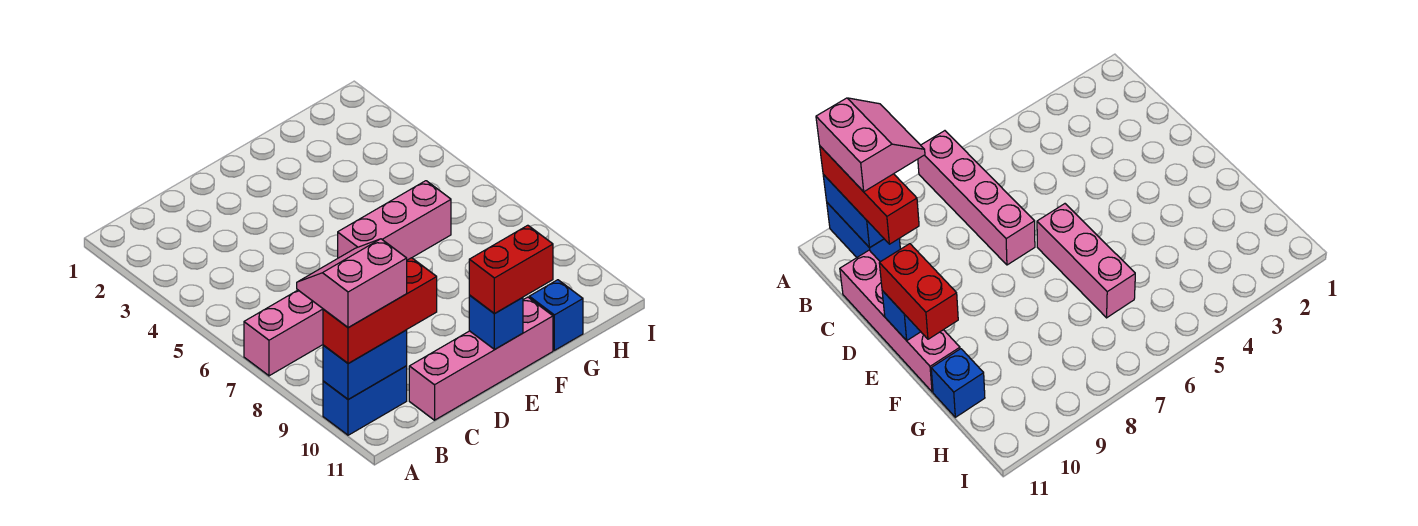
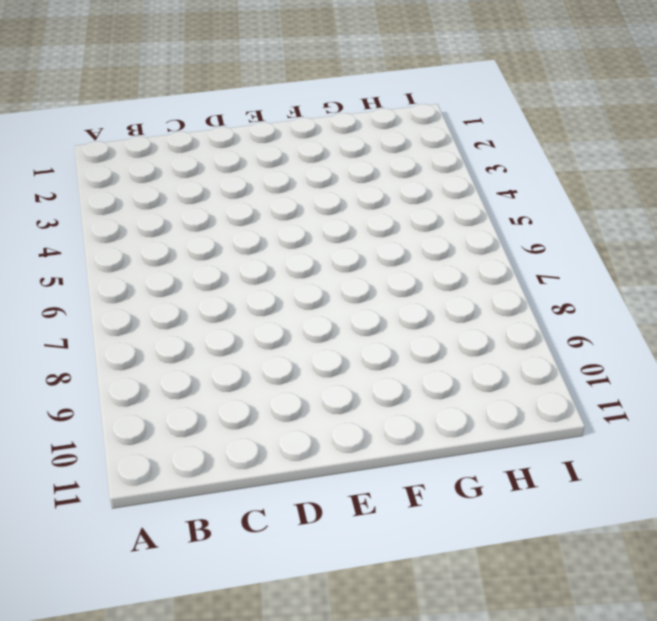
none -> pink 1x4 brick [244,290,323,376]
none -> blue 1x2 brick [323,366,407,435]

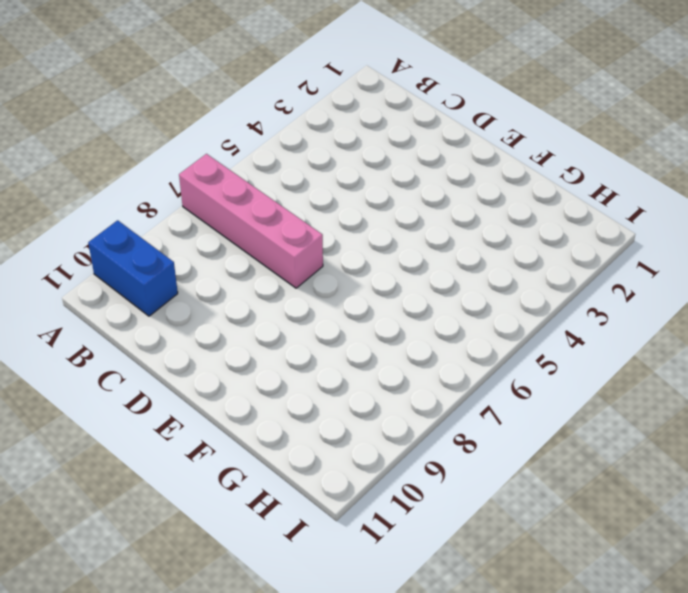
none -> pink 1x4 brick [409,297,553,420]
none -> pink 1x3 brick [338,181,451,260]

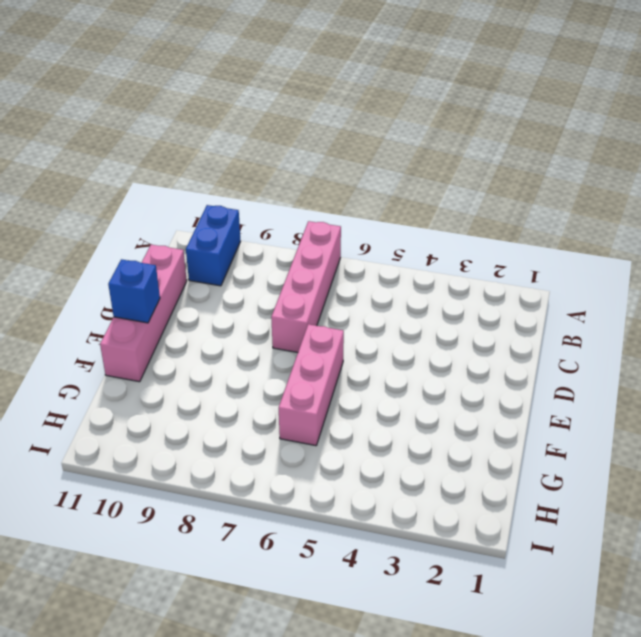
none -> blue 1x1 brick [529,280,583,350]
none -> blue 1x2 brick [323,330,407,400]

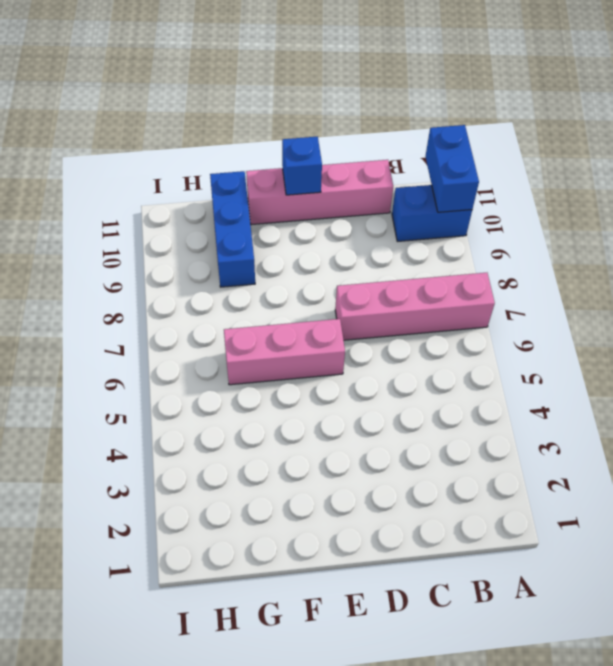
blue 1x2 brick [425,125,479,212] -> blue 1x2 brick turned to [323,330,407,400]
blue 1x3 brick [210,171,255,287] -> blue 1x1 brick [529,280,583,350]
none -> red 1x3 brick [323,258,437,364]
none -> red 1x2 brick [469,225,553,314]

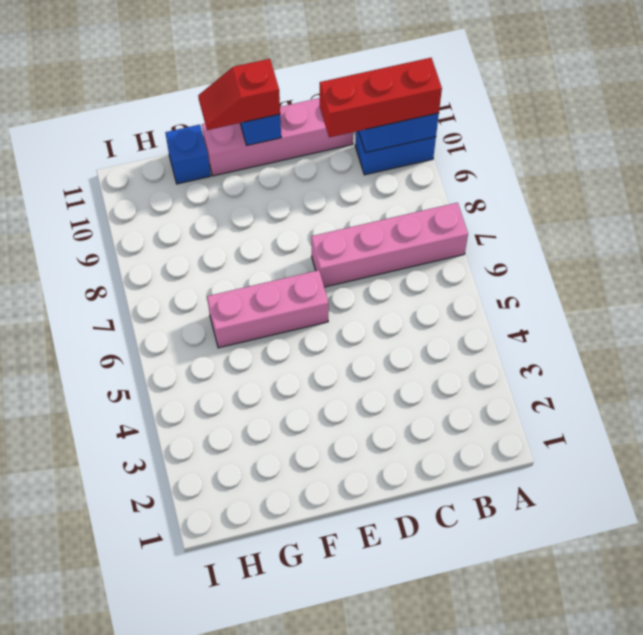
red 1x2 slope [198,59,280,130] -> red 1x2 brick [469,225,553,314]
none -> pink 2x2 slope [297,239,407,327]

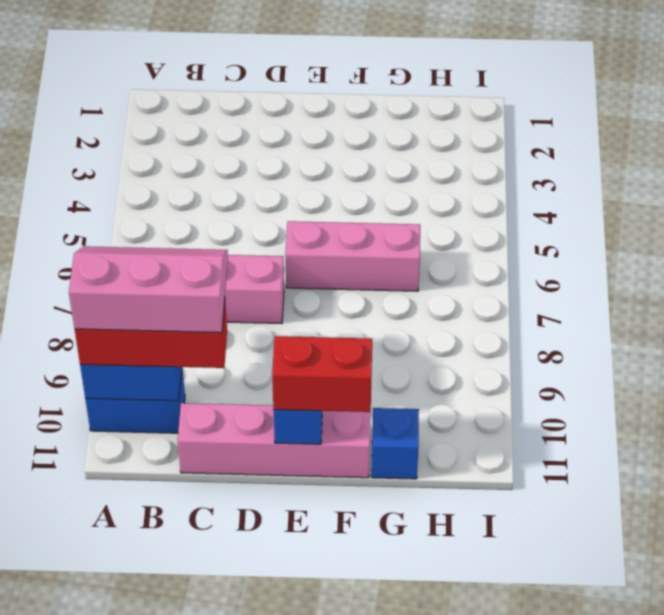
pink 2x3 slope [69,246,228,333] -> pink 2x2 slope [297,239,407,327]

